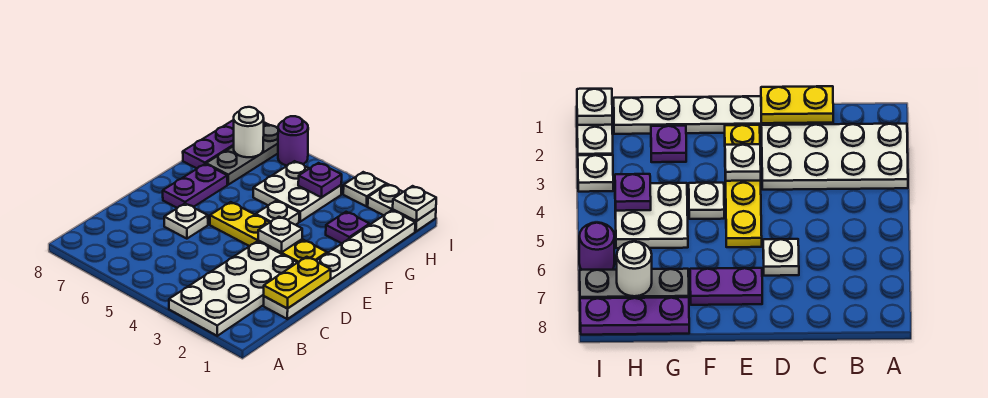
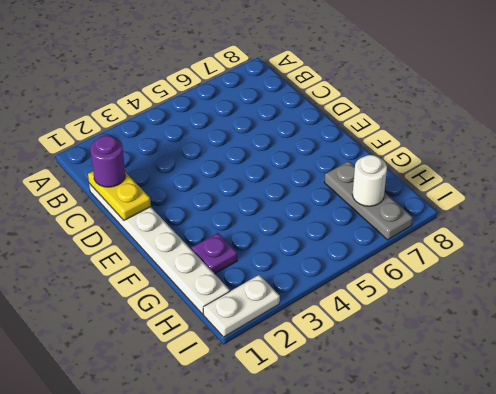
purple 1x1 round brick [90,135,125,187] -> purple 1x1 round brick moved to [278,116,308,166]
none -> white 2x4 plate [169,241,298,336]
none -> white 1x1 plate [164,203,208,239]
none -> yellow 1x4 plate [210,202,327,262]

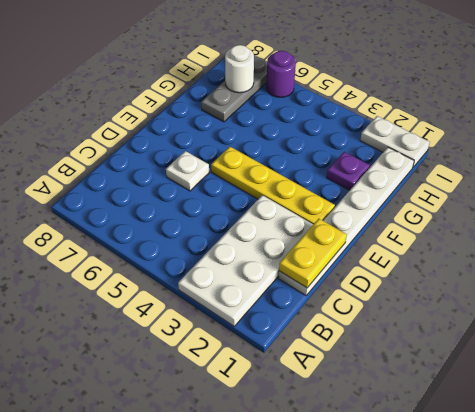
none -> purple 1x2 plate [163,164,227,208]
none -> white 1x1 plate [256,201,299,225]
none -> white 2x2 plate [253,161,341,222]

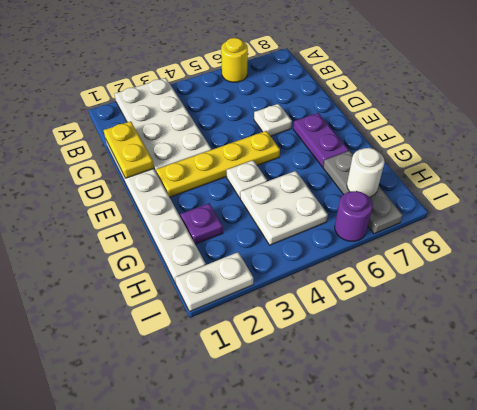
yellow 1x1 round brick [221,38,248,82] -> none
none -> purple 1x3 plate [183,120,267,168]
none -> white 1x1 plate [343,172,386,206]
none -> white 1x1 plate [258,217,302,252]

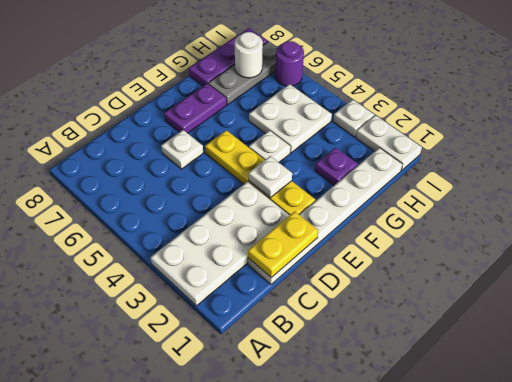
none -> purple 1x1 plate [298,163,342,197]
none -> white 1x1 plate [393,186,436,221]

